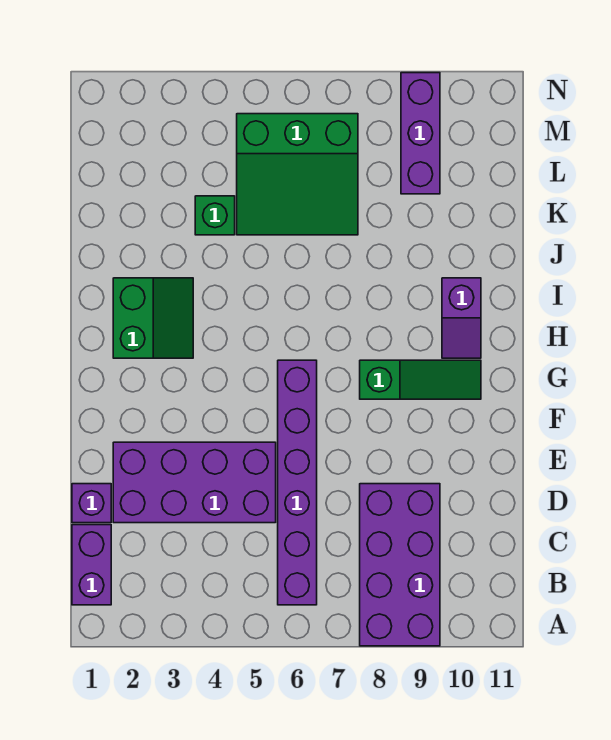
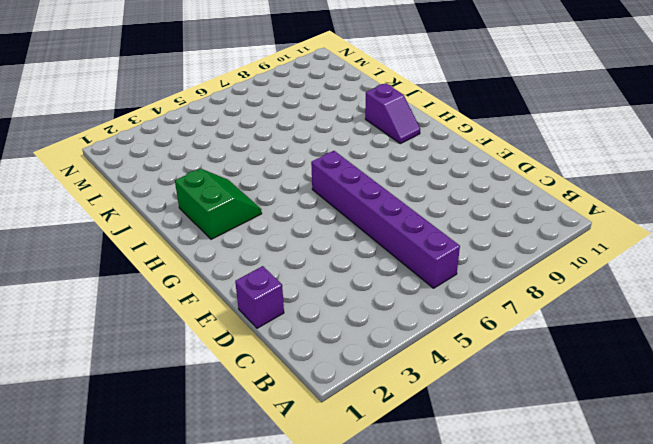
none -> purple 2x4 brick [360,484,440,646]
none -> purple 1x2 brick [72,525,111,605]

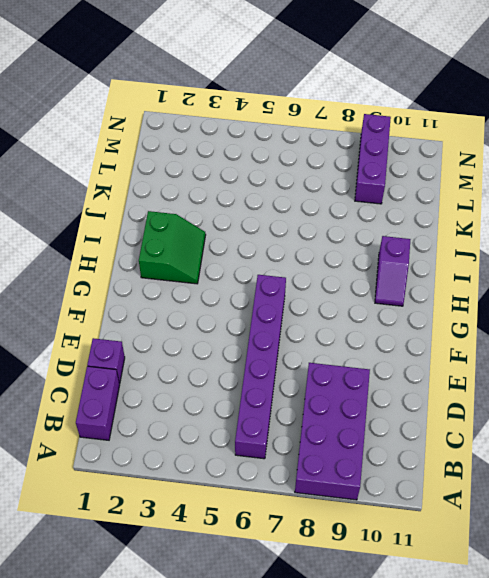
none -> purple 2x4 brick [113,442,276,523]
none -> green 1x3 slope [360,360,481,399]

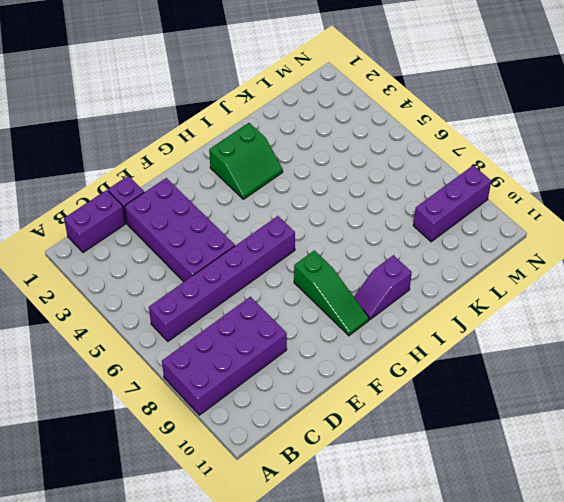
none -> green 1x1 brick [195,196,235,235]
none -> green 3x3 slope [237,114,358,235]

